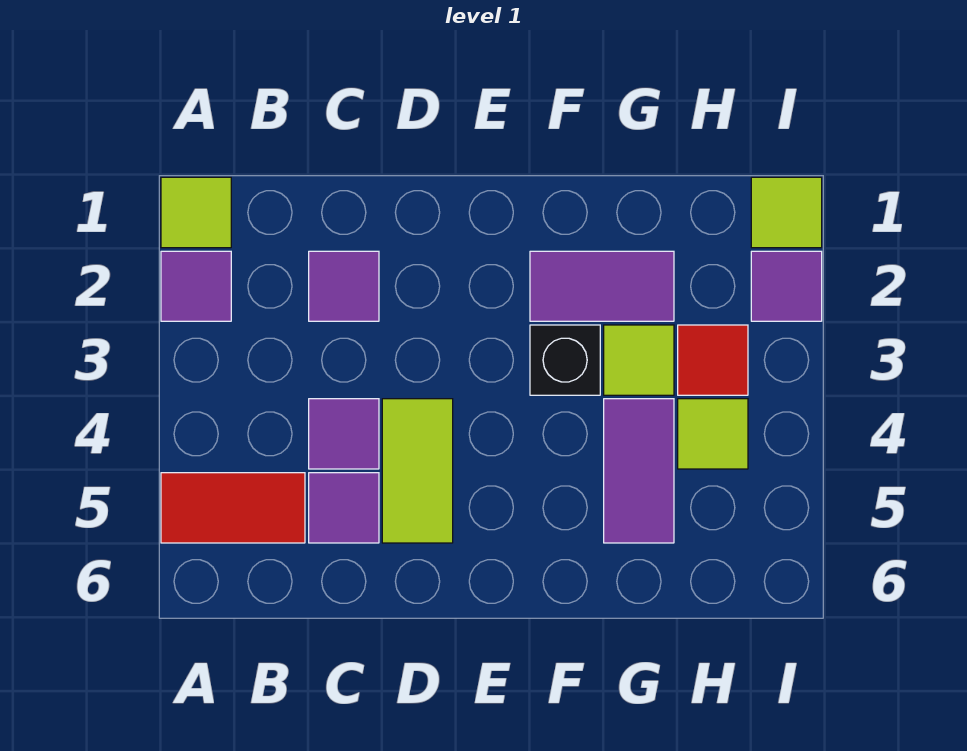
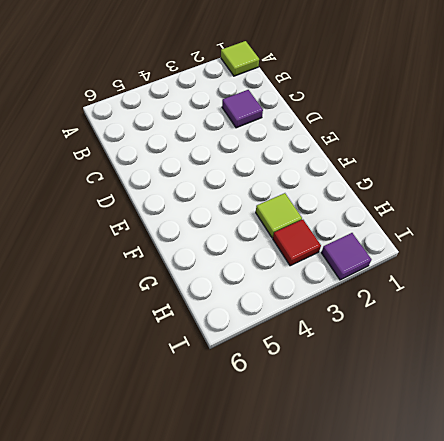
none -> purple 1x1 tile [161,251,231,321]
none -> red 1x2 tile [161,473,305,543]
none -> purple 1x1 tile [309,399,379,469]

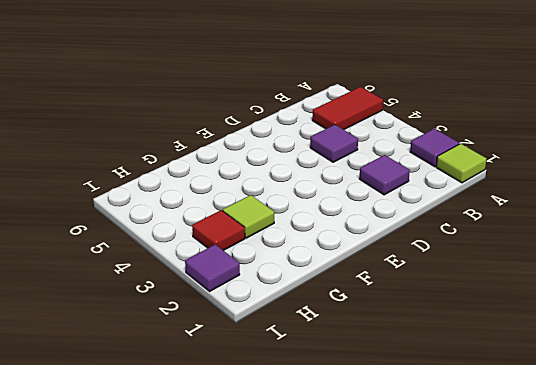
none -> purple 1x1 tile [309,473,379,543]
none -> lime 1x2 tile [382,399,453,543]
none -> purple 1x2 tile [530,251,674,321]

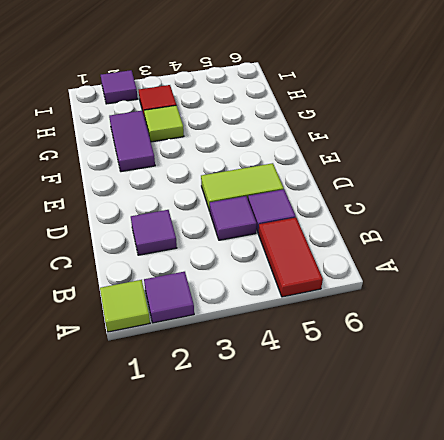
none -> black 1x1 brick [530,325,600,395]
none -> purple 1x2 tile [604,399,674,543]
none -> lime 1x1 tile [678,399,748,469]

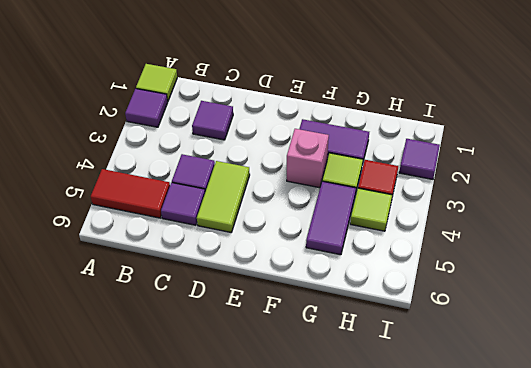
pink 1x1 brick [287,129,329,188] -> black 1x1 brick [530,325,600,395]
none -> lime 1x1 tile [751,177,822,248]

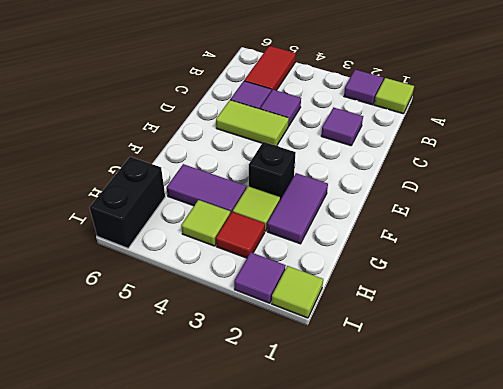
black 1x2 brick [90,157,165,248] -> none

